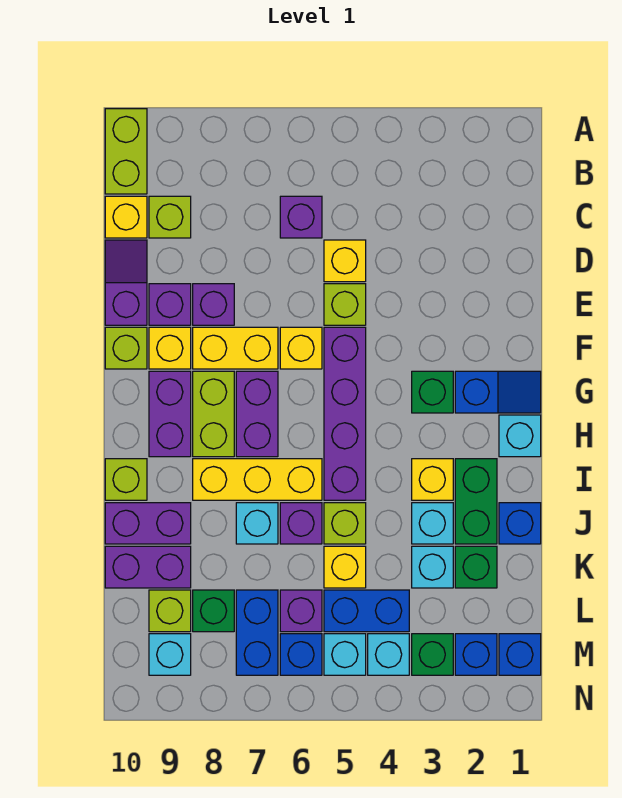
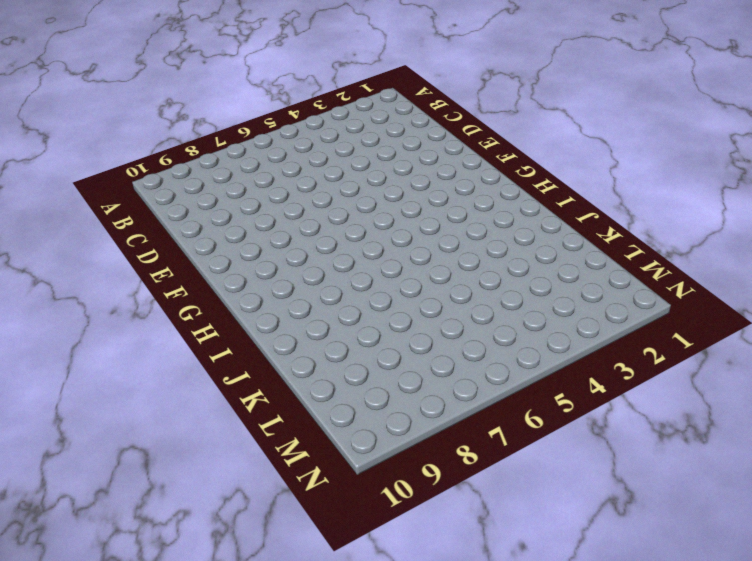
none -> lime 1x2 brick [105,109,147,194]
none -> purple 1x1 brick [280,196,322,238]
none -> lime 1x1 brick [149,196,191,238]
none -> yellow 1x1 brick [105,196,147,238]

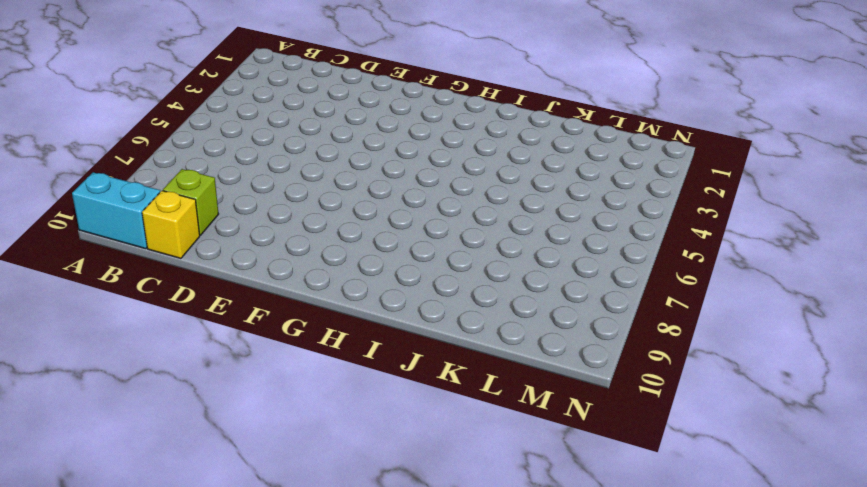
cyan 1x2 brick [72,172,160,249] -> lime 1x2 brick [105,109,147,194]
none -> purple 1x1 brick [280,196,322,238]
none -> yellow 1x1 brick [324,240,366,282]
none -> purple 1x2 slope [105,240,147,325]
none -> lime 1x1 brick [324,284,366,325]

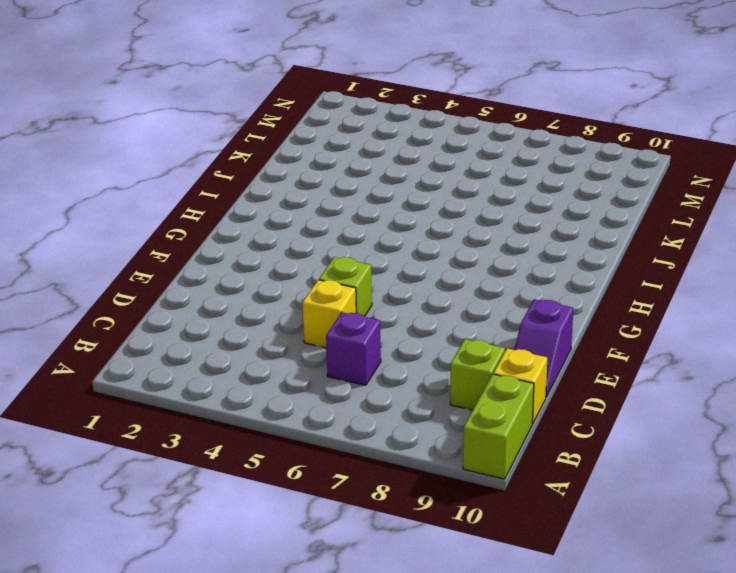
none -> purple 1x1 brick [193,284,234,325]
none -> purple 1x1 brick [149,284,191,325]
none -> purple 1x4 brick [324,327,366,500]
none -> yellow 1x1 brick [280,327,322,369]

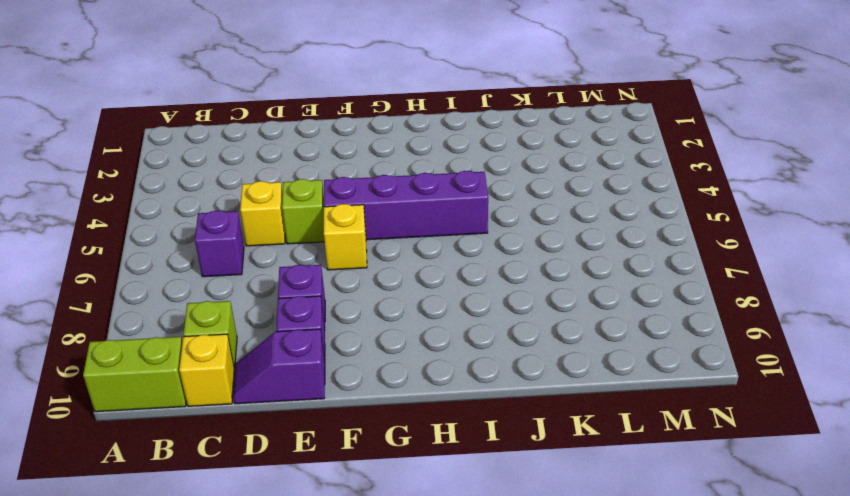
none -> yellow 1x2 brick [193,327,278,369]
none -> yellow 1x1 brick [149,327,191,369]
none -> lime 1x1 brick [105,327,147,369]
none -> blue 1x2 slope [455,371,541,413]

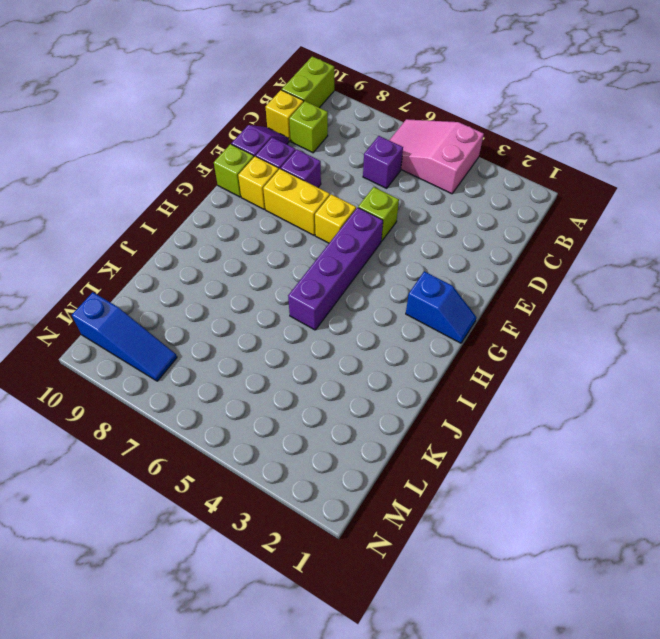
pink 2x3 slope [389,119,484,194] -> none
blue 1x3 slope [72,292,177,381] -> cyan 1x1 brick [149,634,191,675]
none -> yellow 1x1 brick [324,240,366,282]
none -> green 1x1 brick [412,371,453,413]
none -> purple 1x2 brick [236,371,278,457]
none -> lime 1x2 brick [193,371,234,457]

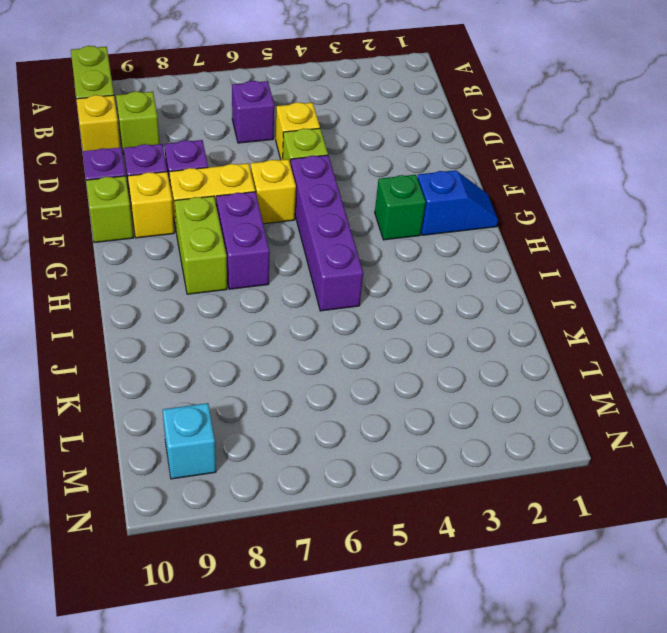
none -> purple 1x2 brick [149,371,191,457]
none -> cyan 1x1 brick [499,415,541,457]
none -> green 1x2 brick [455,459,497,544]
none -> yellow 1x1 brick [412,459,453,500]

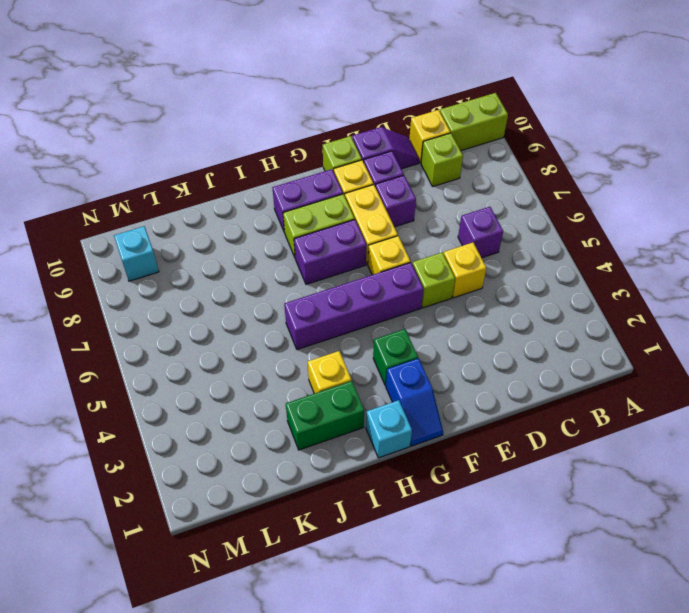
none -> yellow 1x3 brick [193,459,322,500]
none -> lime 1x1 brick [105,459,147,500]
none -> blue 1x1 brick [499,503,541,544]
none -> cyan 1x1 brick [412,503,453,544]

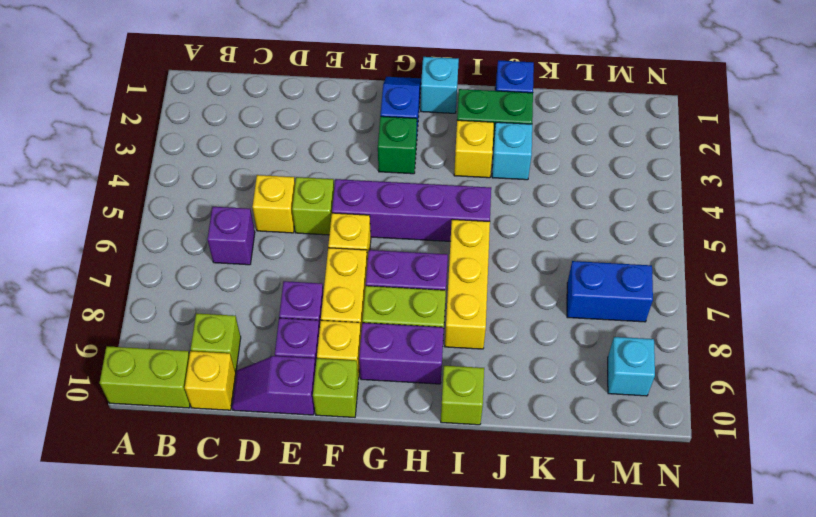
none -> lime 1x1 brick [324,503,366,544]
none -> purple 1x1 brick [280,503,322,544]
none -> cyan 1x1 brick [236,503,278,544]
none -> purple 1x2 brick [105,503,191,544]

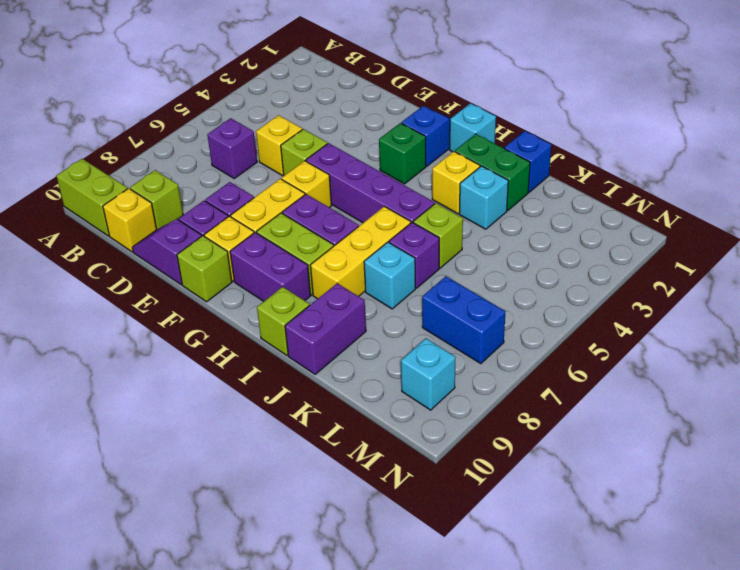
none -> green 1x1 brick [455,546,497,588]
none -> cyan 1x1 brick [412,546,453,588]
none -> yellow 1x1 brick [324,546,366,588]
none -> purple 1x2 brick [105,546,191,588]

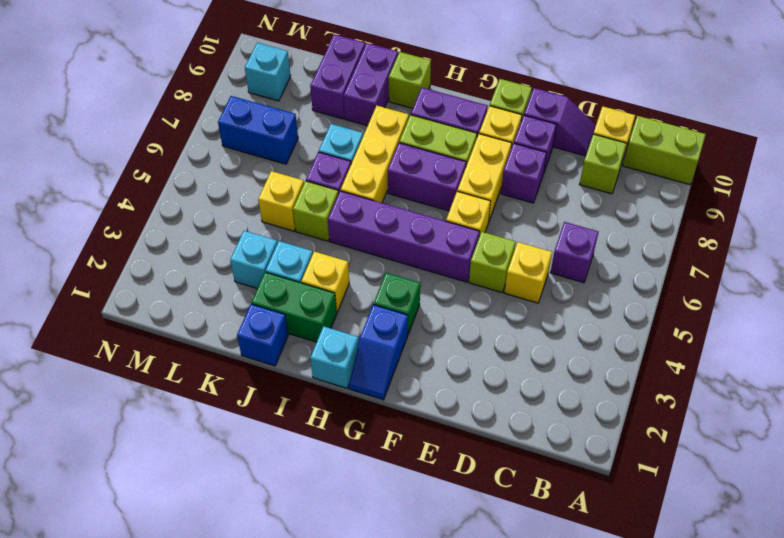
none -> green 1x1 brick [455,546,497,588]
none -> blue 1x2 brick [324,590,409,632]
none -> purple 1x1 brick [280,590,322,632]
none -> green 1x1 brick [193,590,234,632]

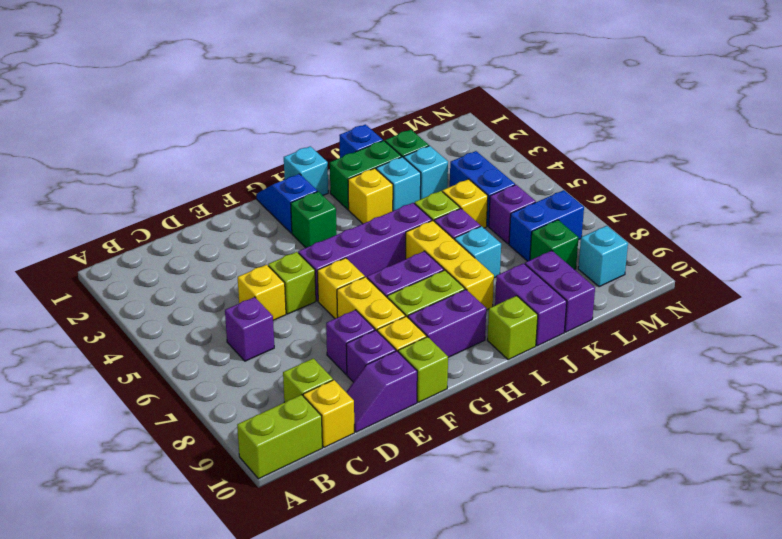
none -> lime 1x1 brick [149,590,191,632]
none -> blue 1x1 brick [499,634,541,675]
none -> blue 1x1 brick [455,634,497,675]
none -> green 1x1 brick [412,634,453,675]

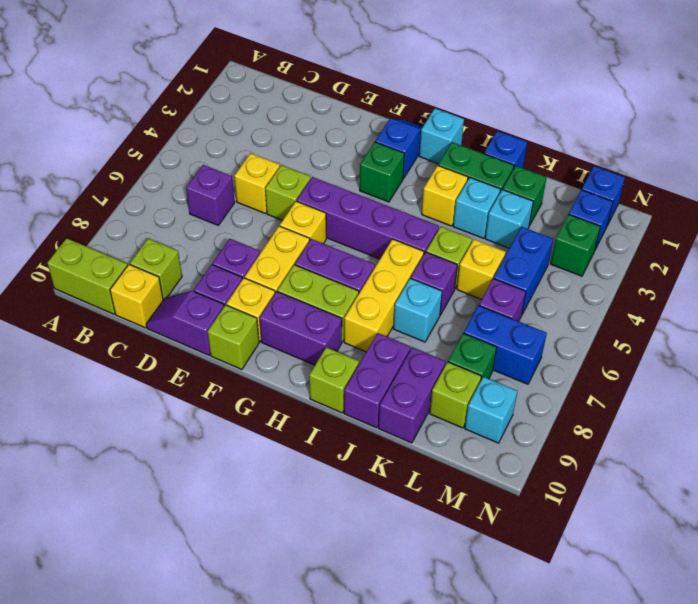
none -> cyan 1x1 brick [368,634,409,675]
none -> cyan 1x1 brick [324,634,366,675]
none -> blue 1x1 brick [280,634,322,675]

